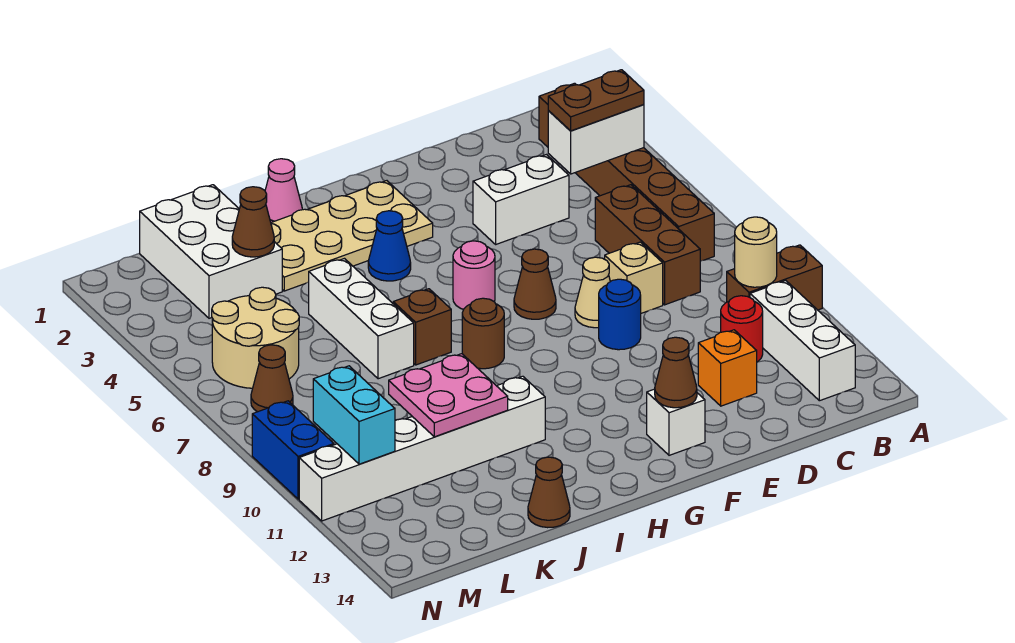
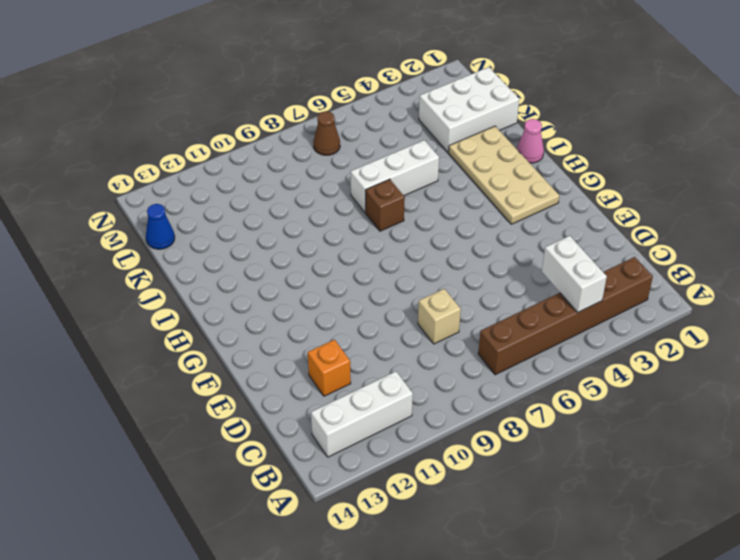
blue 1x1 cone [146,204,175,249] -> blue 1x1 cone moved to [368,211,411,281]
none -> brown 1x2 brick [727,245,822,310]
none -> brown 1x3 brick [595,185,700,305]
none -> red 1x1 round brick [721,296,763,362]
none -> white 1x2 brick [473,155,569,244]

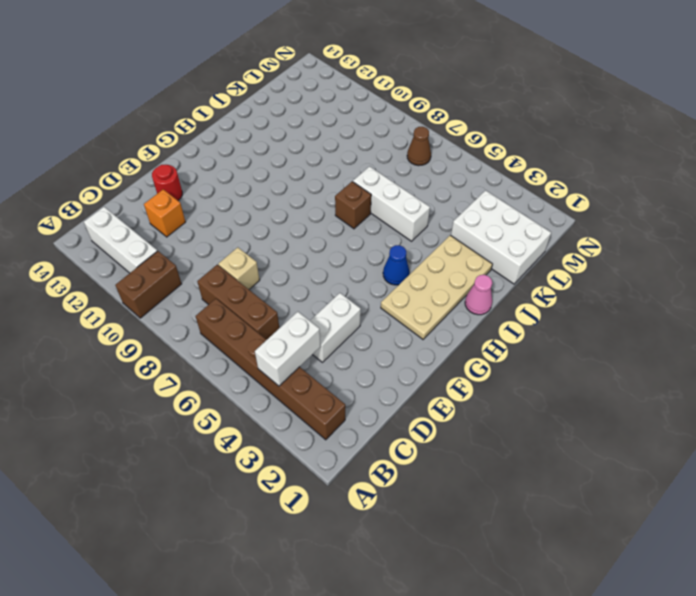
red 1x1 round brick [152,165,182,201] -> red 1x1 round brick moved to [721,296,763,362]
none -> tan 1x1 cone [575,257,610,328]
none -> blue 1x1 round brick [599,279,641,350]
none -> brown 1x1 cone [514,249,556,319]
none -> white 1x1 brick [647,389,705,455]

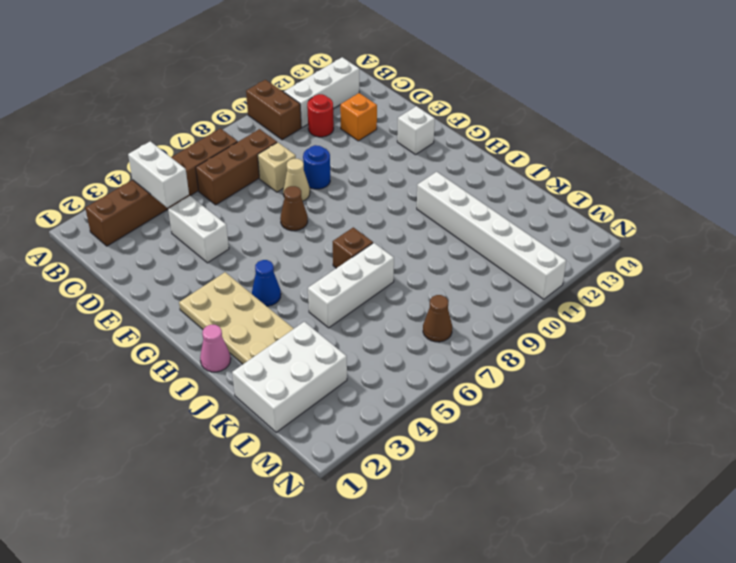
none -> pink 1x1 round brick [453,241,495,309]
none -> brown 1x1 round brick [462,298,504,369]
none -> brown 1x1 cone [528,457,570,528]
none -> tan 2x2 round brick [212,287,299,388]

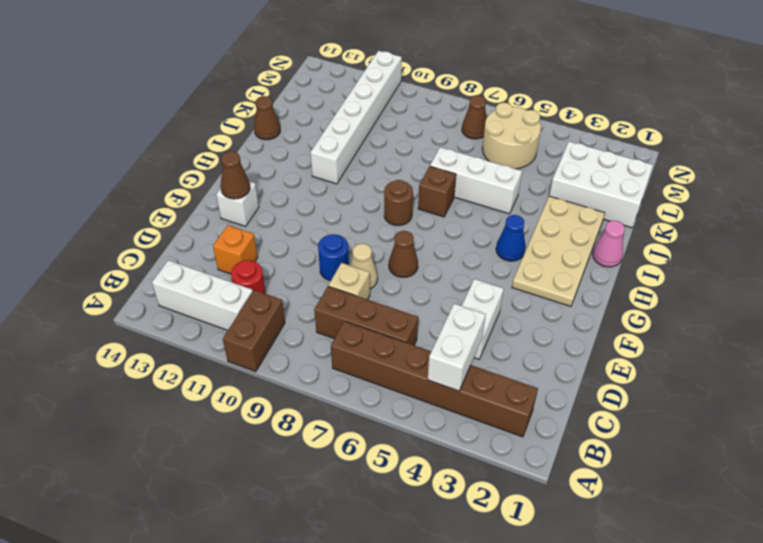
none -> pink 1x1 round brick [453,241,495,309]
none -> blue 1x2 brick [252,401,334,499]
none -> tan 1x1 round brick [735,217,777,287]
none -> pink 2x2 plate [389,354,508,437]

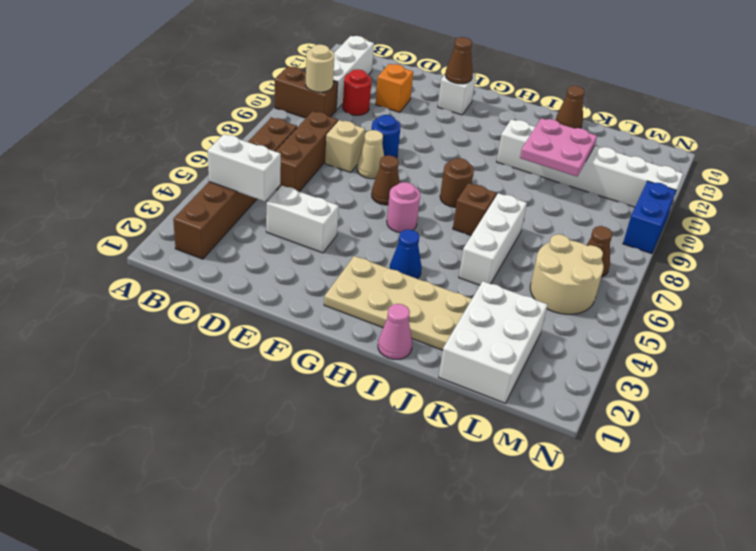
none -> brown 1x1 cone [232,187,274,257]
none -> cyan 1x2 brick [313,366,395,464]
none -> brown 1x2 plate [548,70,644,131]

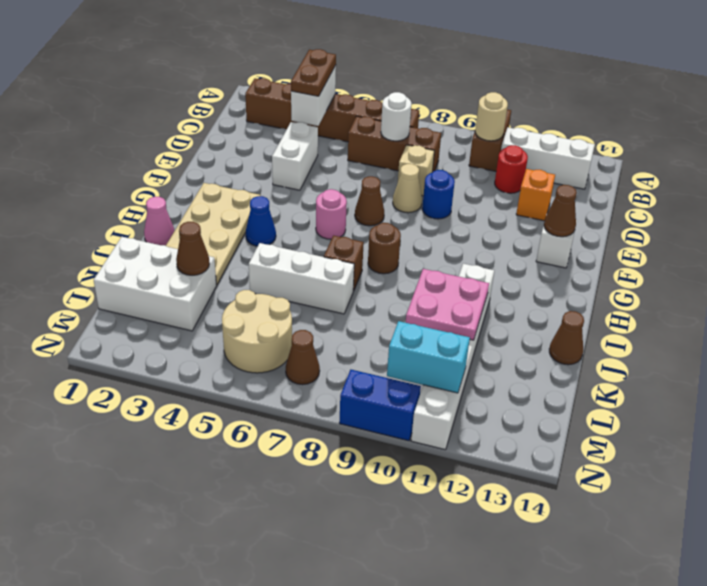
white 1x1 round brick [381,92,412,141] -> none

